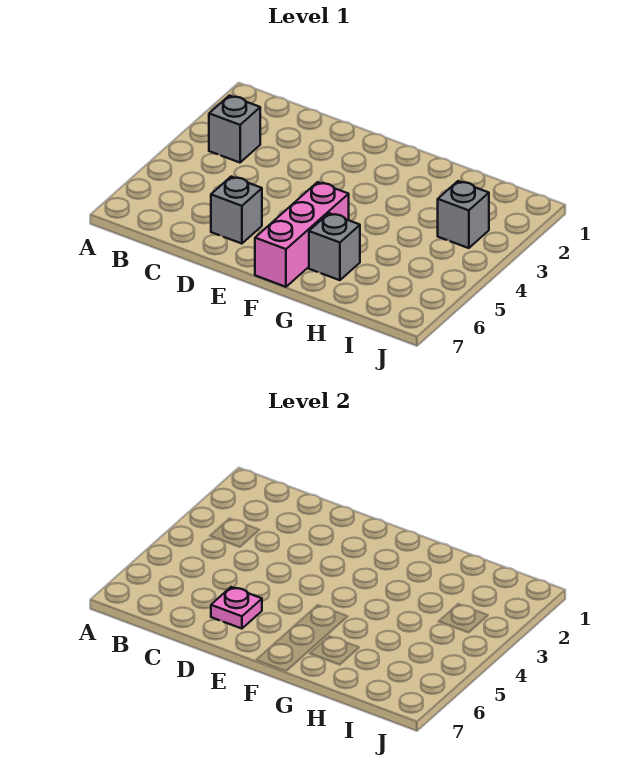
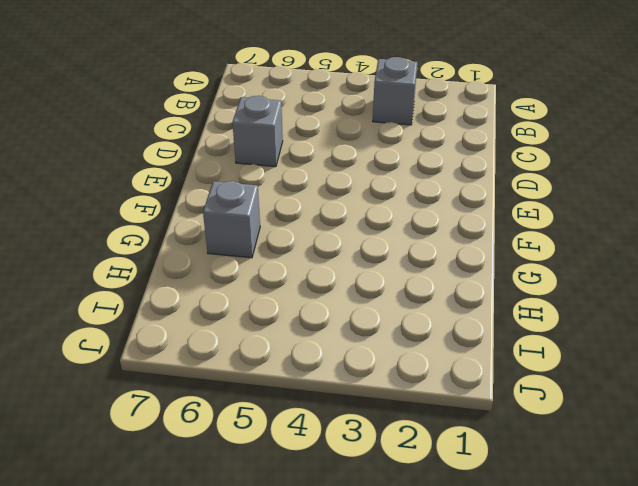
none -> pink 1x3 brick [255,182,349,287]
none -> grey 1x1 brick [438,181,489,248]

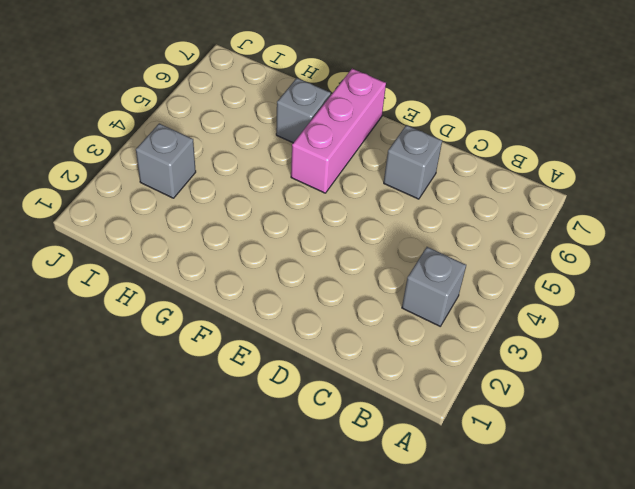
none -> pink 1x1 plate [211,587,262,629]

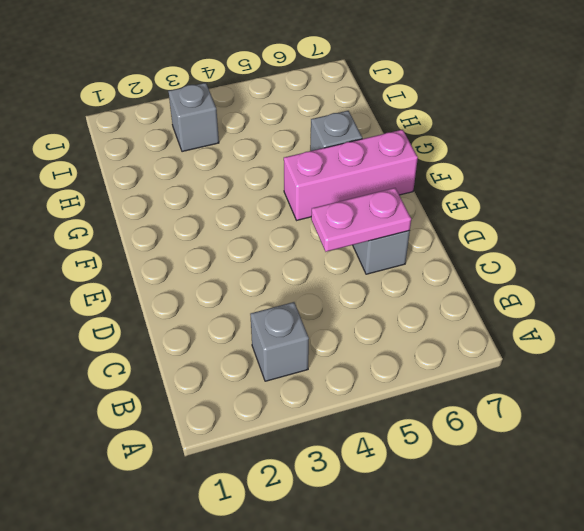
pink 1x2 plate [311,188,411,252] -> pink 1x1 plate [211,587,262,629]

